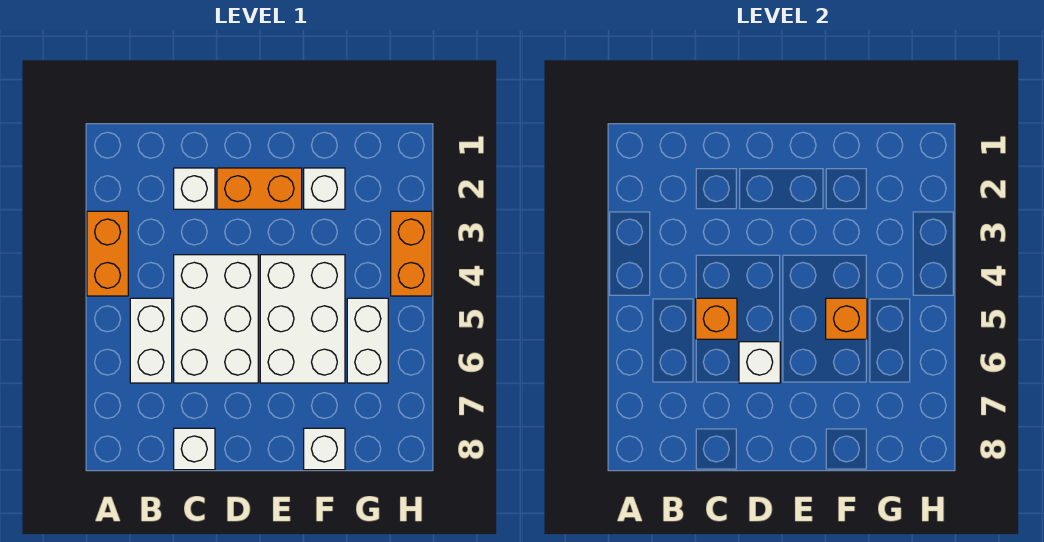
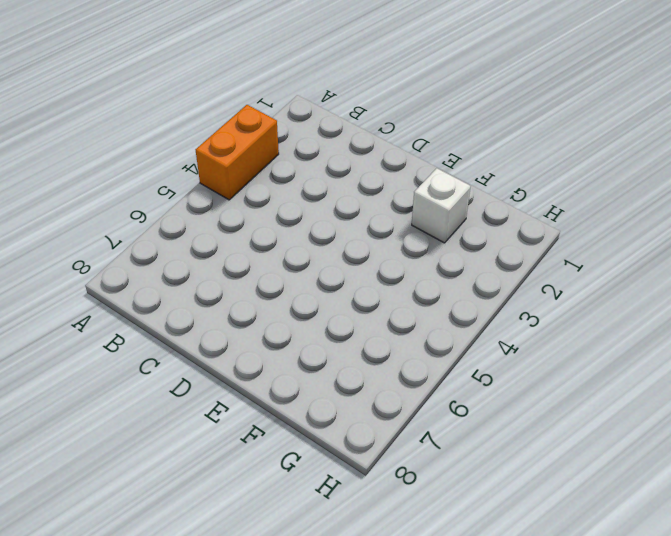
none -> white 1x2 brick [130,298,172,383]
none -> white 1x1 brick [174,168,215,209]
none -> white 2x3 brick [174,255,258,383]

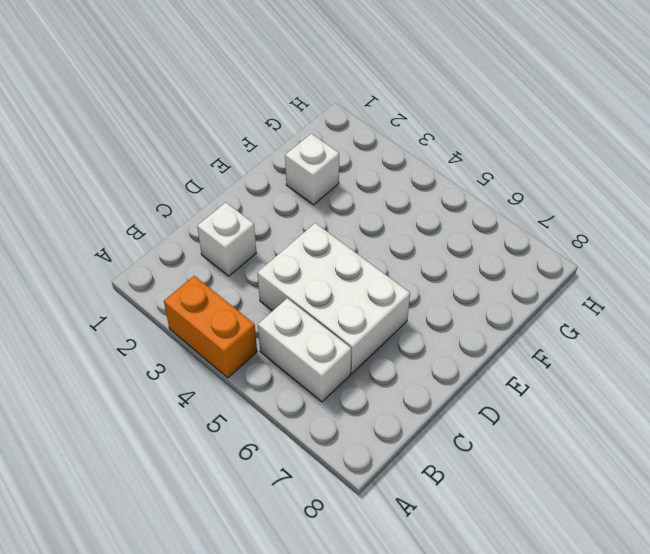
none -> white 1x1 brick [174,428,215,470]
none -> orange 1x2 brick [217,168,302,209]
none -> white 2x3 brick [260,255,345,383]

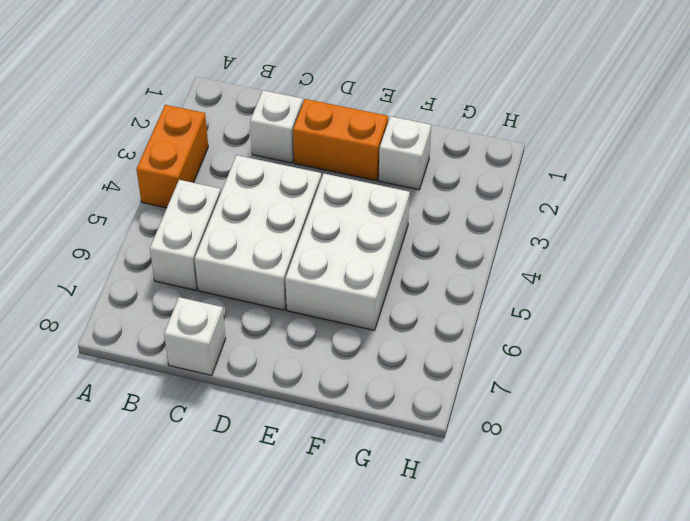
none -> white 1x1 brick [304,428,345,470]
none -> white 1x2 brick [347,298,388,383]
none -> orange 1x2 brick [391,211,432,296]

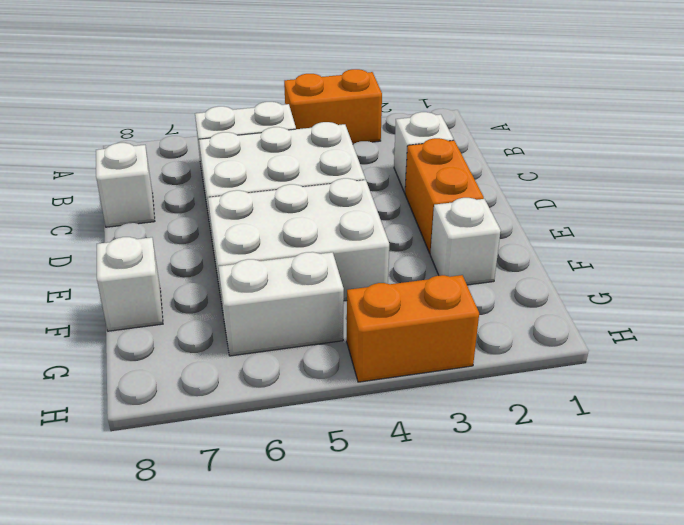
none -> orange 1x1 brick [696,298,737,339]
none -> white 1x1 brick [739,342,780,383]
none -> orange 1x1 brick [826,298,867,339]

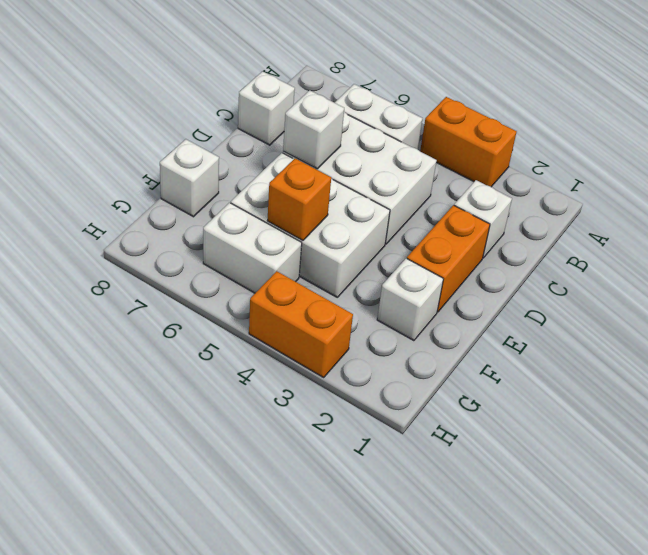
none -> orange 1x1 brick [696,298,737,339]

